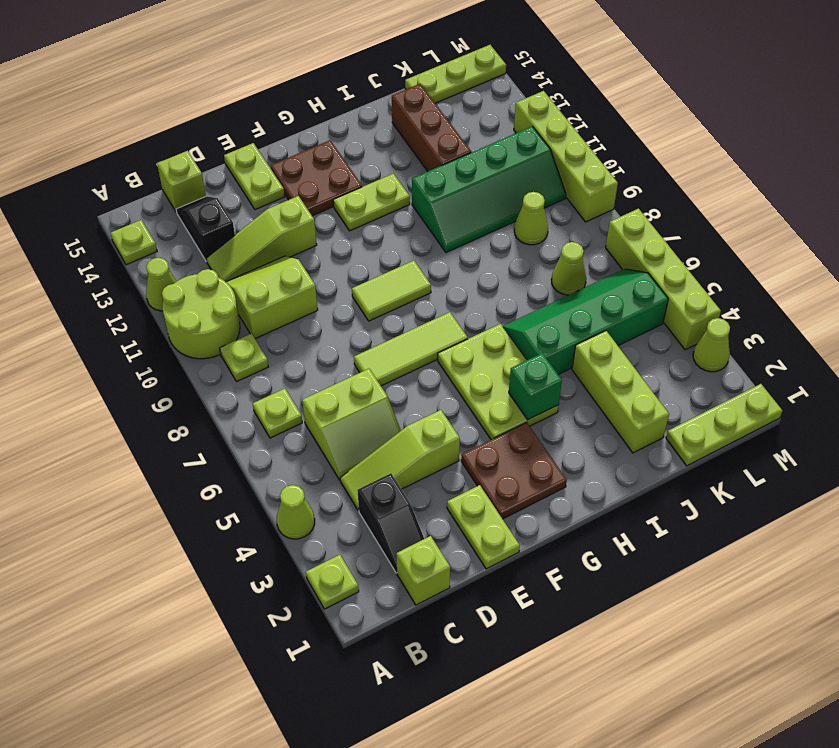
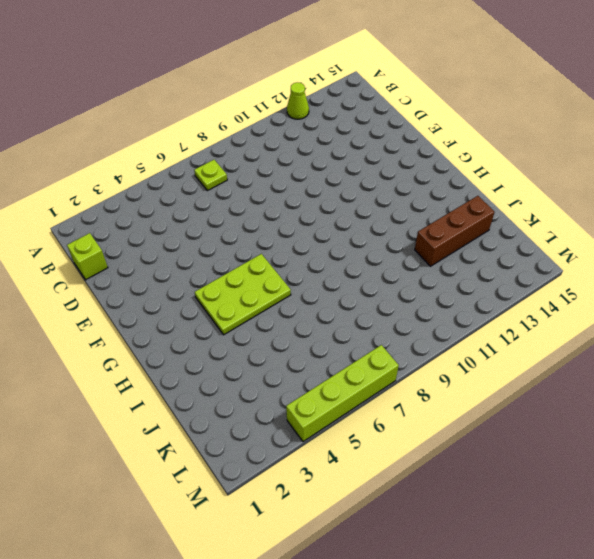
none -> lime 1x1 plate [306,555,359,609]
none -> lime 1x1 cone [277,485,315,539]
none -> lime 2x2 round brick [162,269,240,359]
none -> lime 1x1 plate [111,220,157,265]

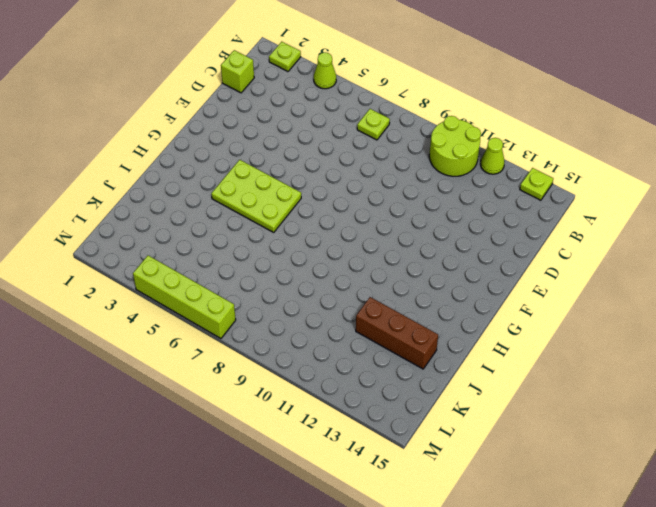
none -> lime 1x1 plate [220,334,268,382]
none -> black 1x2 slope [358,473,424,573]
none -> lime 1x3 slope [340,410,460,510]
none -> lime 2x2 slope [302,369,401,480]

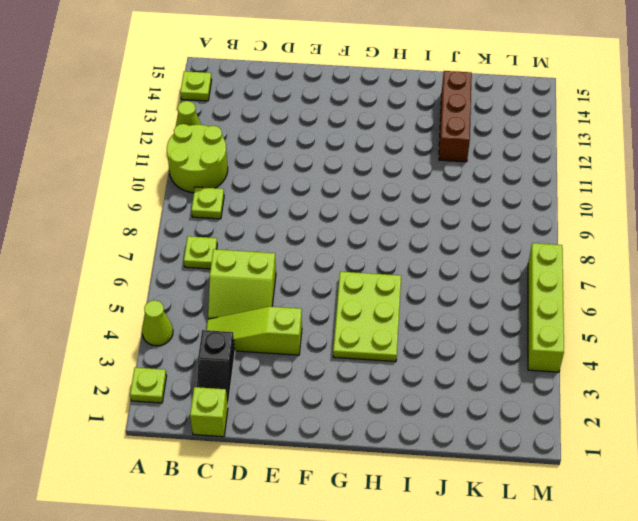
none -> lime 2x2 slope [227,256,318,339]
none -> lime 1x3 slope [206,196,317,282]
none -> black 1x2 slope [176,196,235,261]
none -> lime 1x1 brick [157,151,206,212]

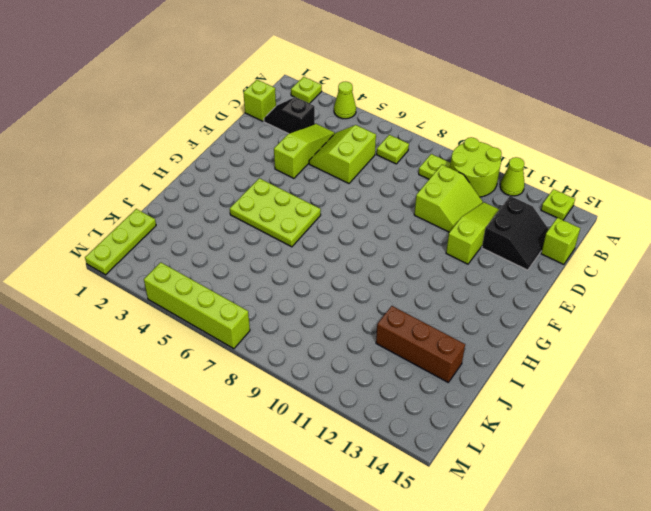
black 2x2 slope [482,196,549,270] -> black 1x2 slope [176,196,235,261]
none -> lime 1x2 plate [447,485,520,569]
none -> lime 1x3 tile [354,312,468,386]
none -> lime 1x2 plate [224,143,285,210]
none -> brown 2x2 plate [461,422,567,519]

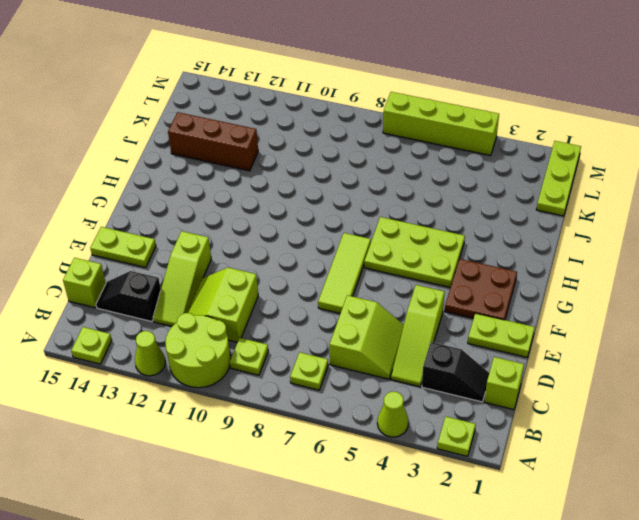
none -> lime 1x2 tile [352,261,431,321]
none -> brown 2x2 plate [270,140,362,216]
none -> lime 1x2 plate [333,174,410,231]
none -> green 2x4 slope [503,269,668,375]

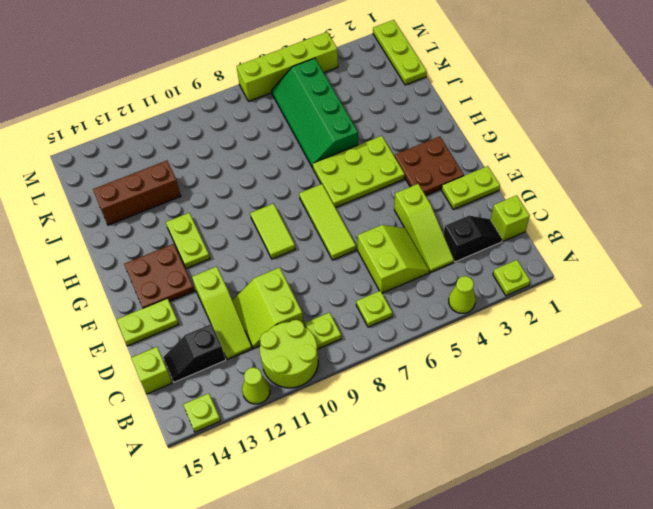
none -> green 2x4 slope [412,126,566,252]
none -> lime 1x3 brick [572,331,669,453]
none -> lime 1x1 cone [551,242,586,295]
none -> lime 1x1 cone [514,192,548,245]

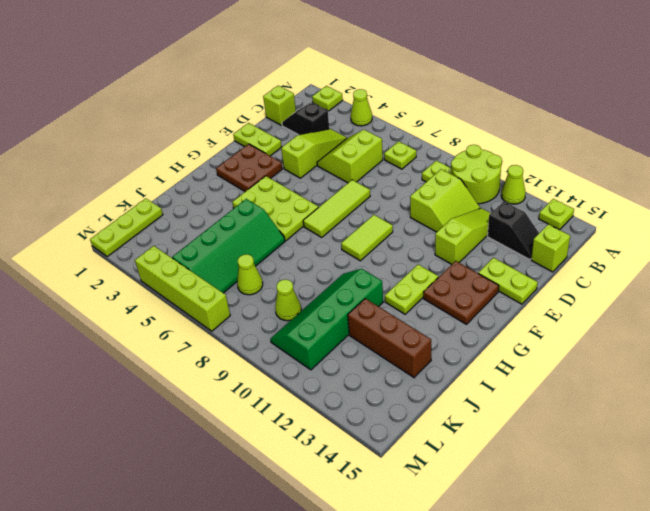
none -> lime 1x3 brick [572,331,669,453]
none -> lime 1x3 plate [405,45,506,103]
none -> lime 1x1 cone [693,318,730,372]
none -> lime 1x4 brick [514,91,618,222]

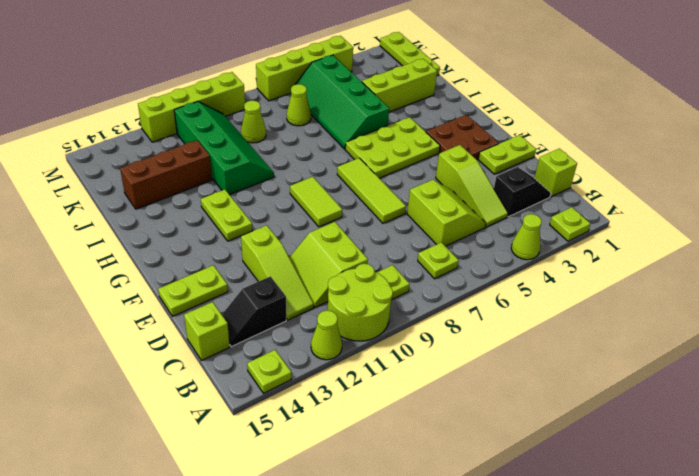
none -> brown 2x2 plate [270,140,362,216]
none -> lime 1x3 plate [405,45,506,103]
none -> lime 1x1 cone [693,318,730,372]
none -> green 1x1 brick [509,353,562,420]

